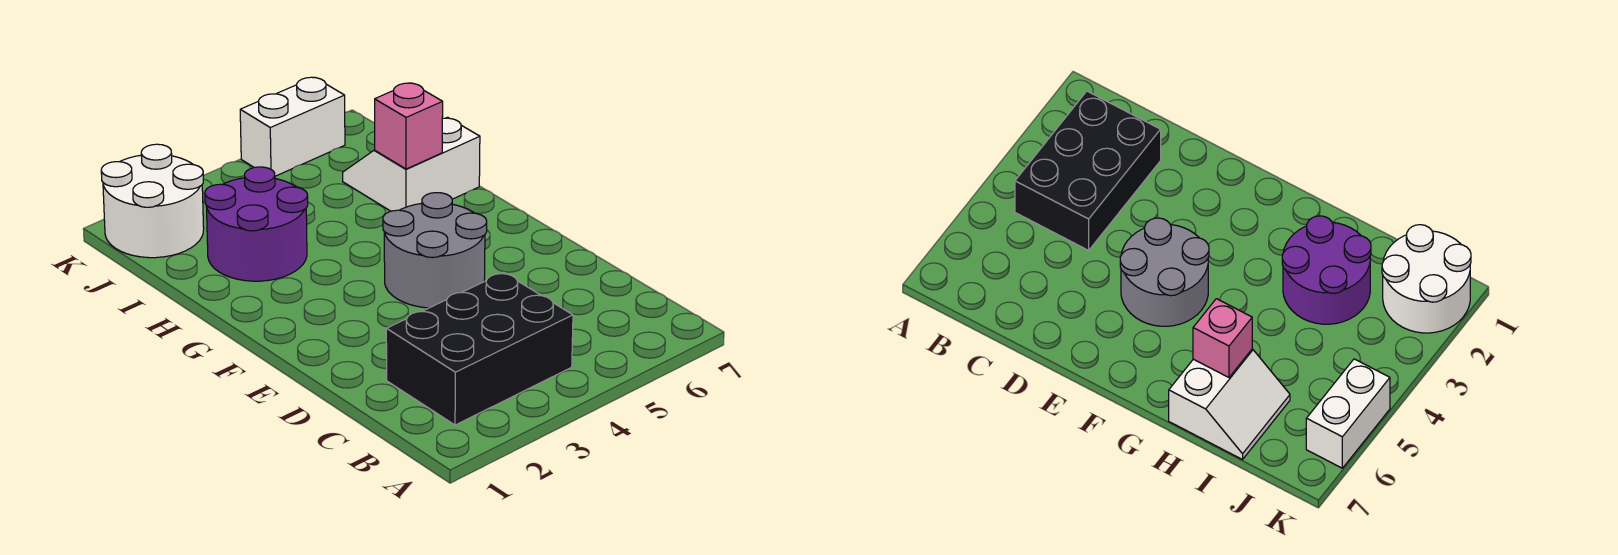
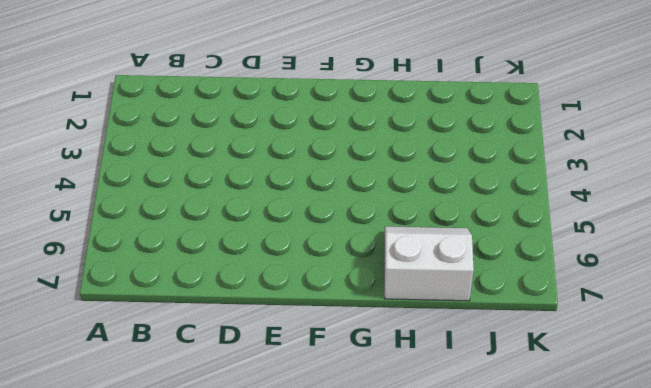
white 2x2 slope [385,226,474,301] -> white 2x2 slope turned to [343,117,480,211]
none -> black 2x3 brick [386,273,573,425]
none -> grey 2x2 round brick [383,193,487,308]

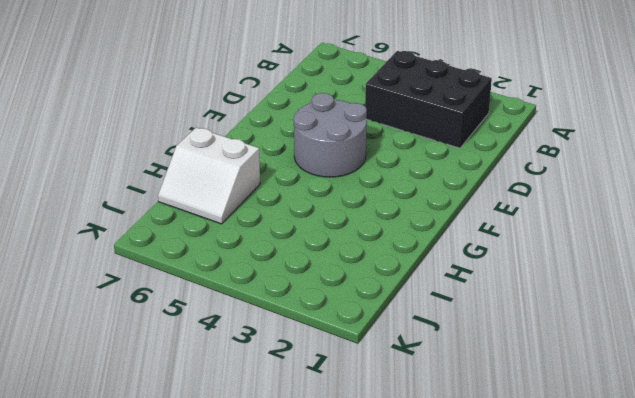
none -> purple 2x2 round brick [205,167,308,281]
none -> white 2x2 round brick [101,144,204,258]

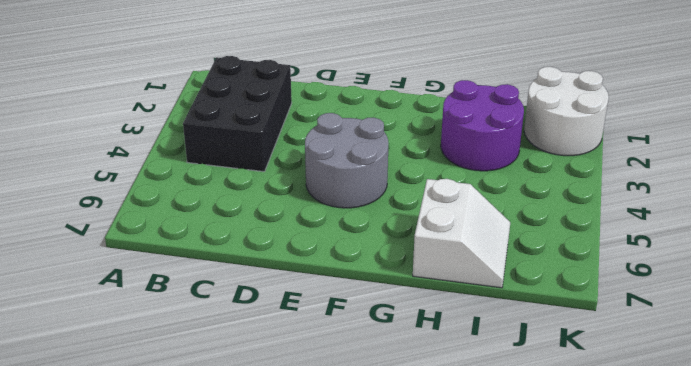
none -> white 1x2 brick [240,77,345,176]
none -> pink 1x1 brick [375,83,443,169]

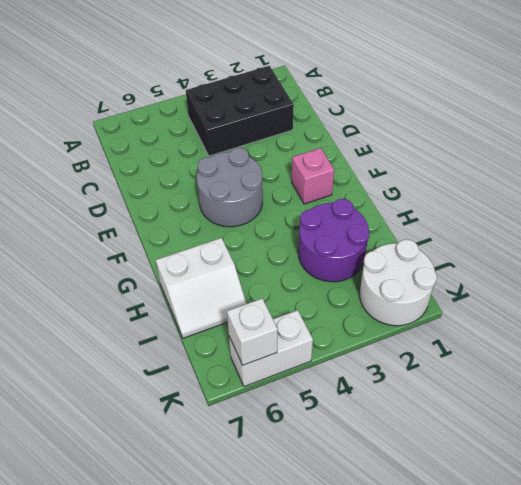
pink 1x1 brick [291,148,334,204] -> pink 1x1 brick moved to [375,83,443,169]
white 1x1 brick [227,298,278,365] -> none

